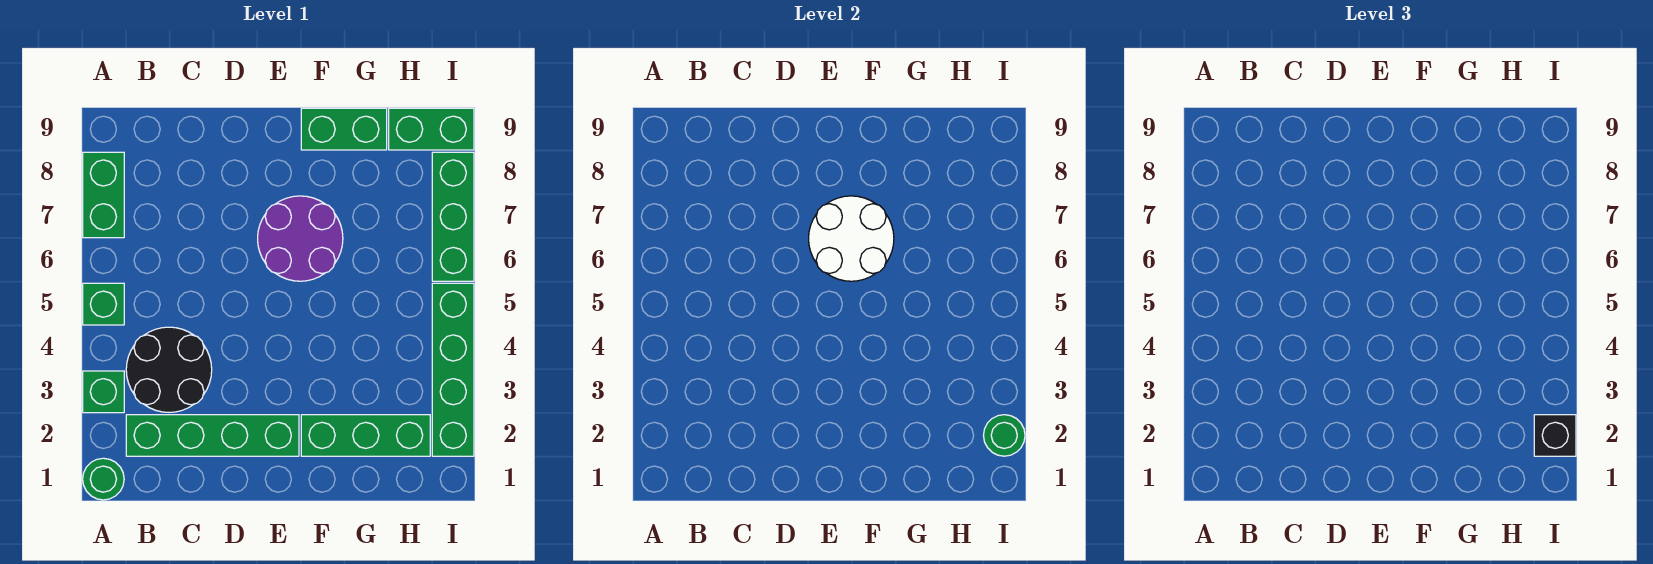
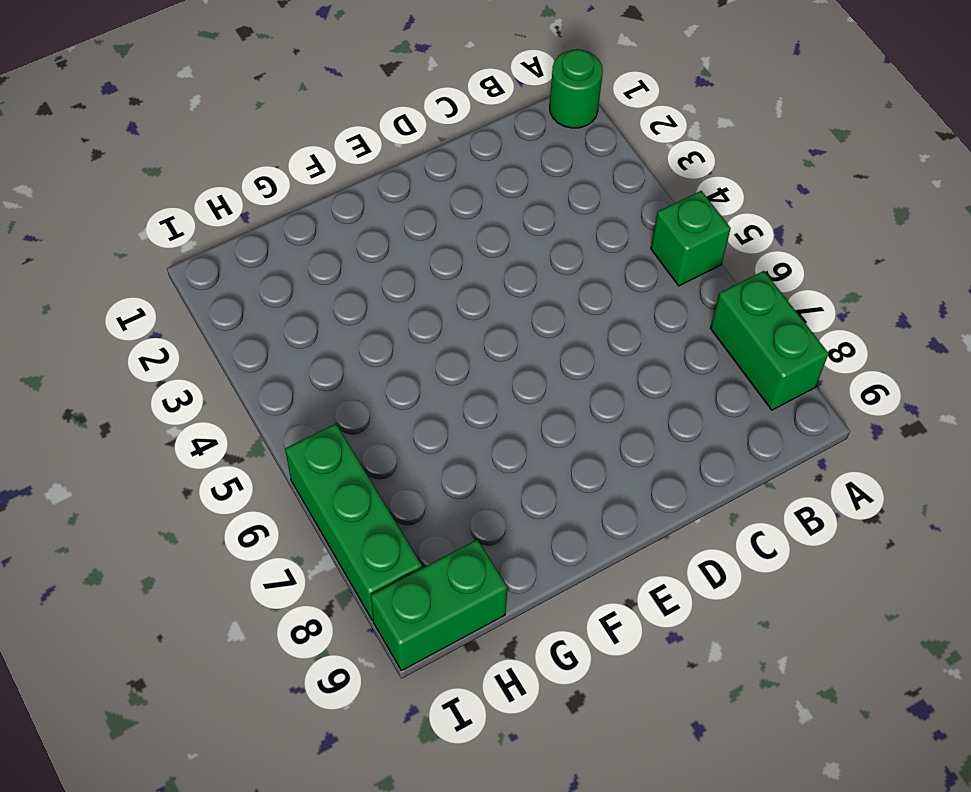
none -> green 1x1 brick [83,371,124,413]
none -> green 1x4 brick [126,415,299,456]
none -> black 2x2 round brick [126,327,212,412]

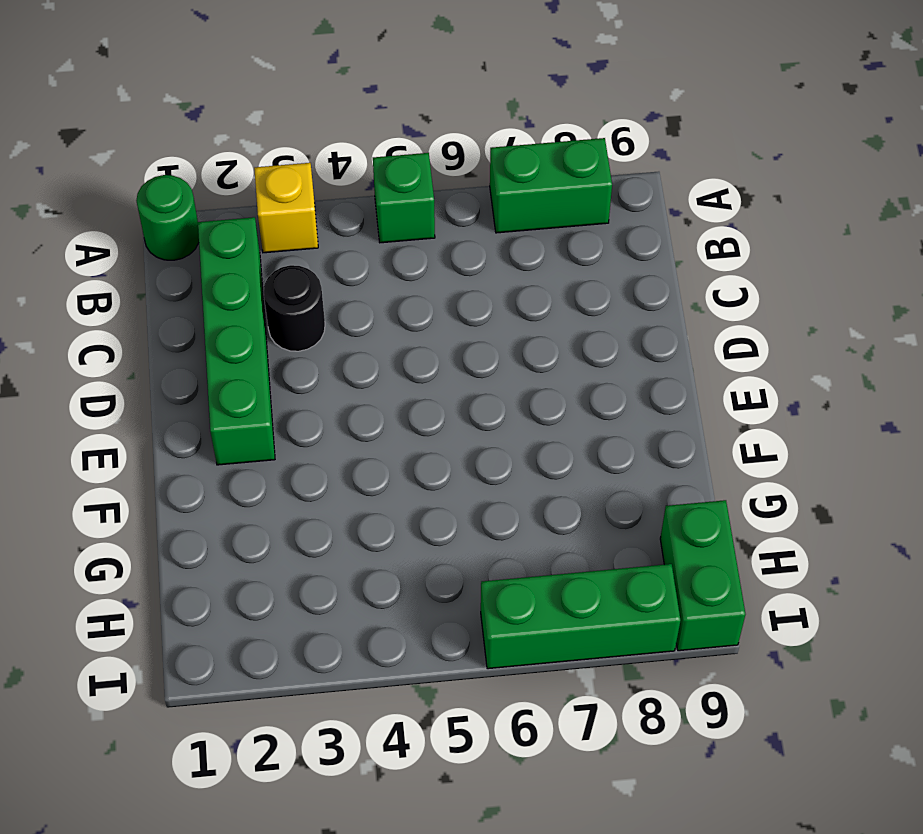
yellow 1x1 brick [254,163,318,253] -> green 1x1 brick [83,371,124,413]
black 1x1 round brick [264,265,325,351] -> black 2x2 round brick [126,327,212,412]
none -> purple 2x2 round brick [258,196,343,281]
none -> green 1x3 brick [301,415,430,456]
none -> green 1x2 brick [301,108,387,150]

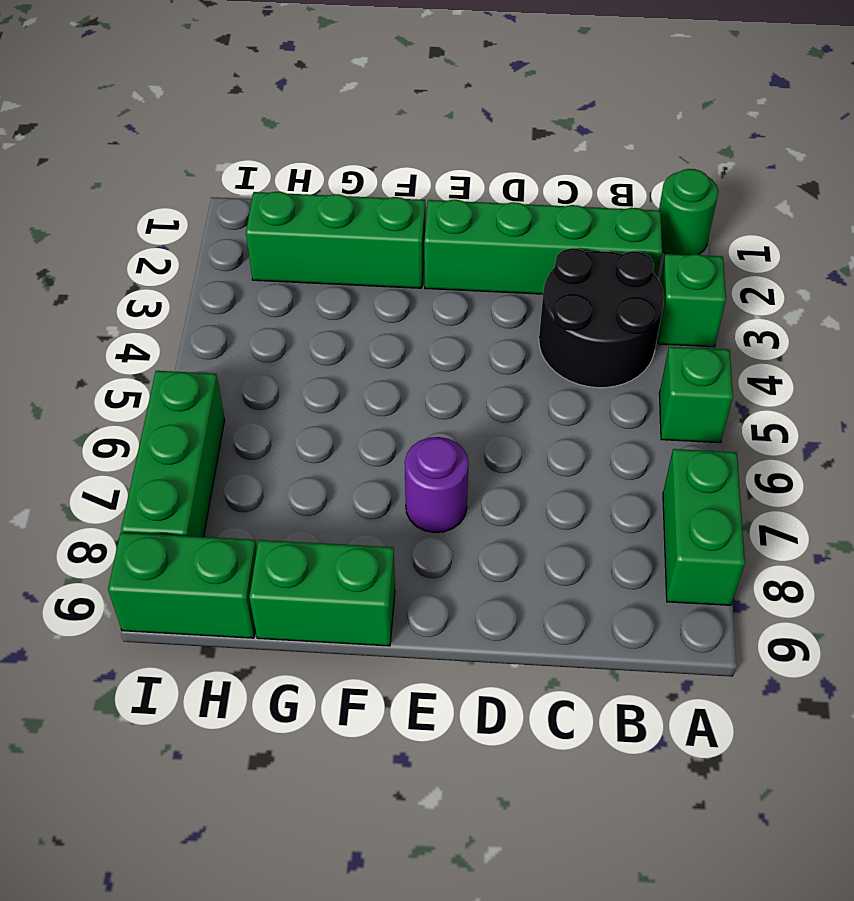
purple 1x1 round brick [405,437,469,533] -> purple 2x2 round brick [258,196,343,281]
none -> green 1x4 brick [432,283,474,456]
none -> white 2x2 round brick [809,196,894,281]
none -> green 1x1 round brick [984,415,1025,456]

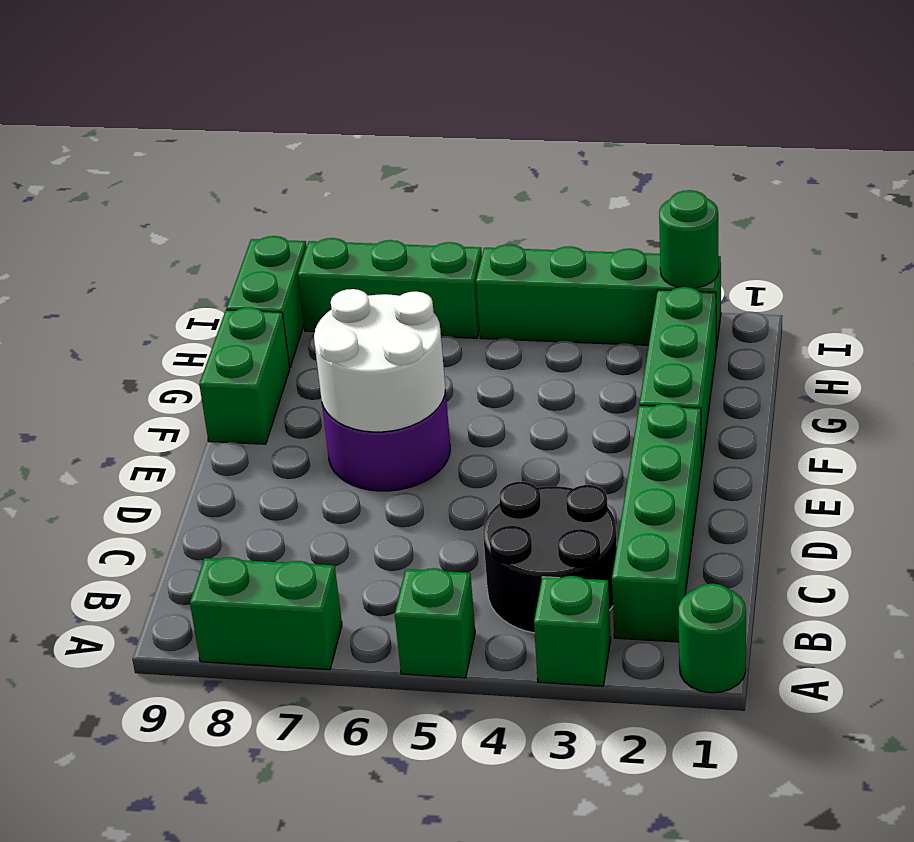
none -> black 1x1 brick [1534,415,1576,456]

